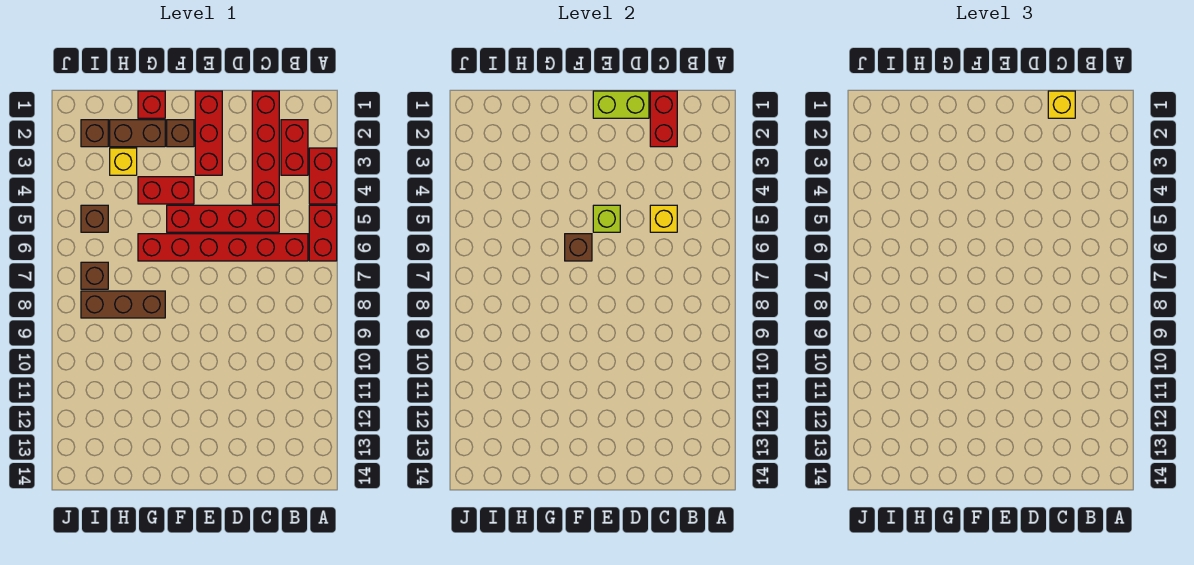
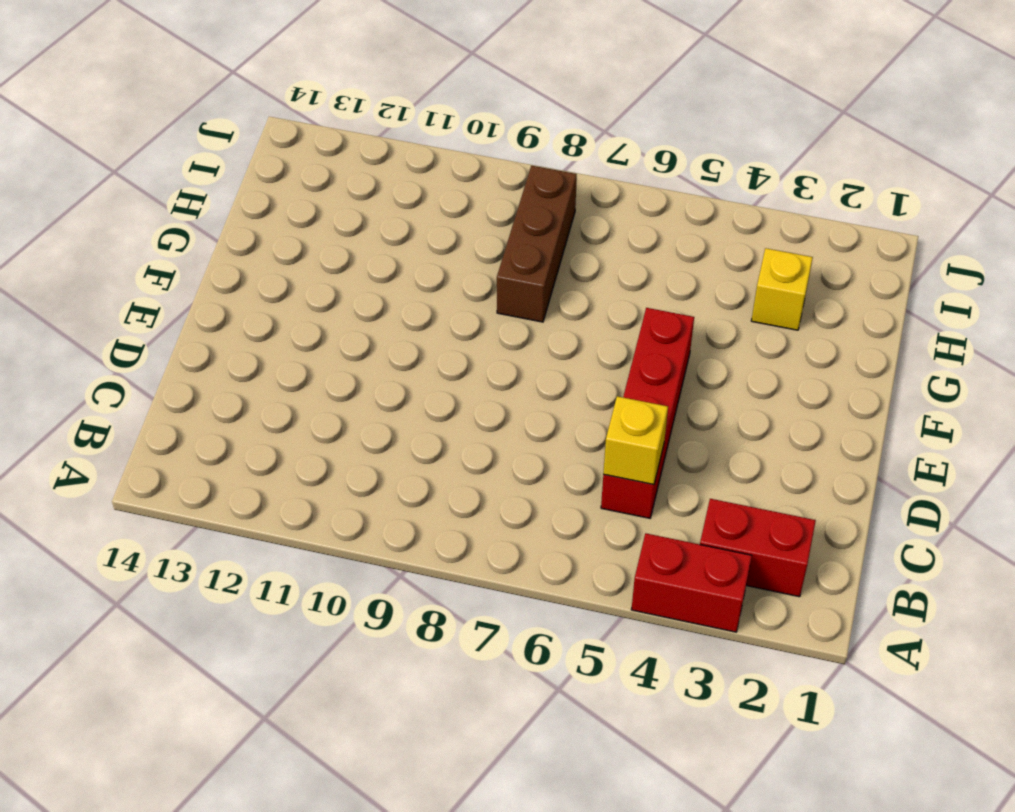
none -> red 1x2 brick [309,205,337,261]
none -> red 1x6 brick [138,234,308,261]
none -> red 1x4 brick [252,91,279,204]

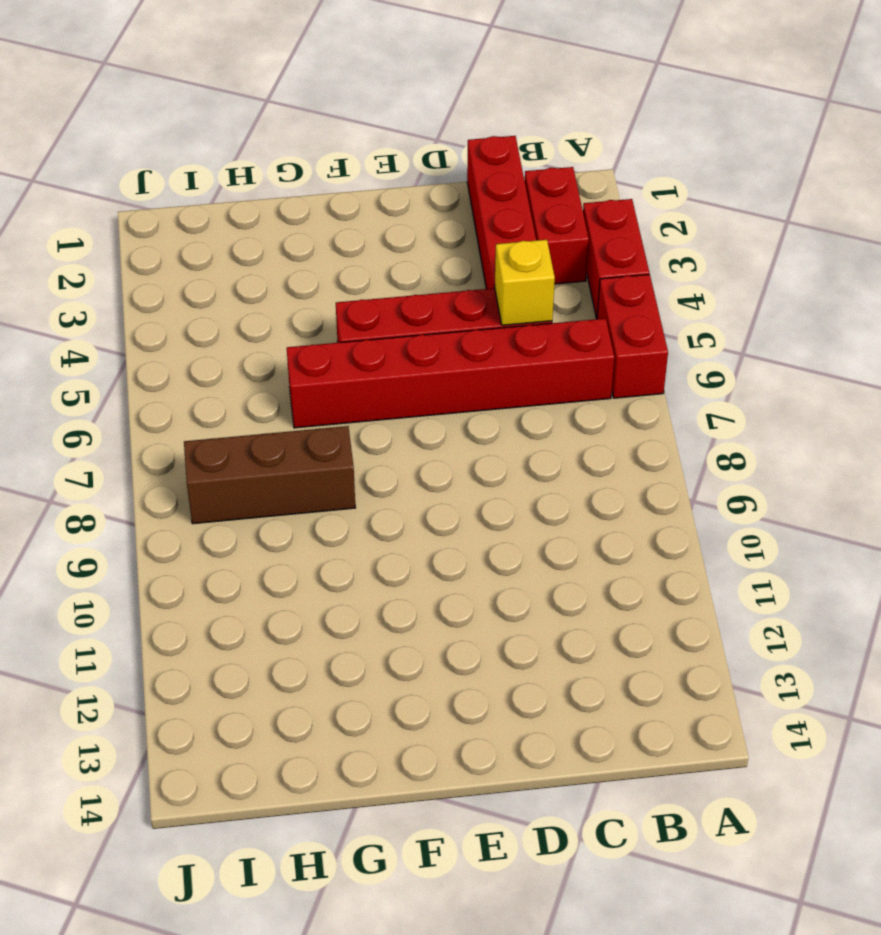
none -> red 1x3 brick [195,91,222,175]
none -> brown 1x1 brick [167,120,194,147]
none -> red 1x2 brick [138,177,194,204]

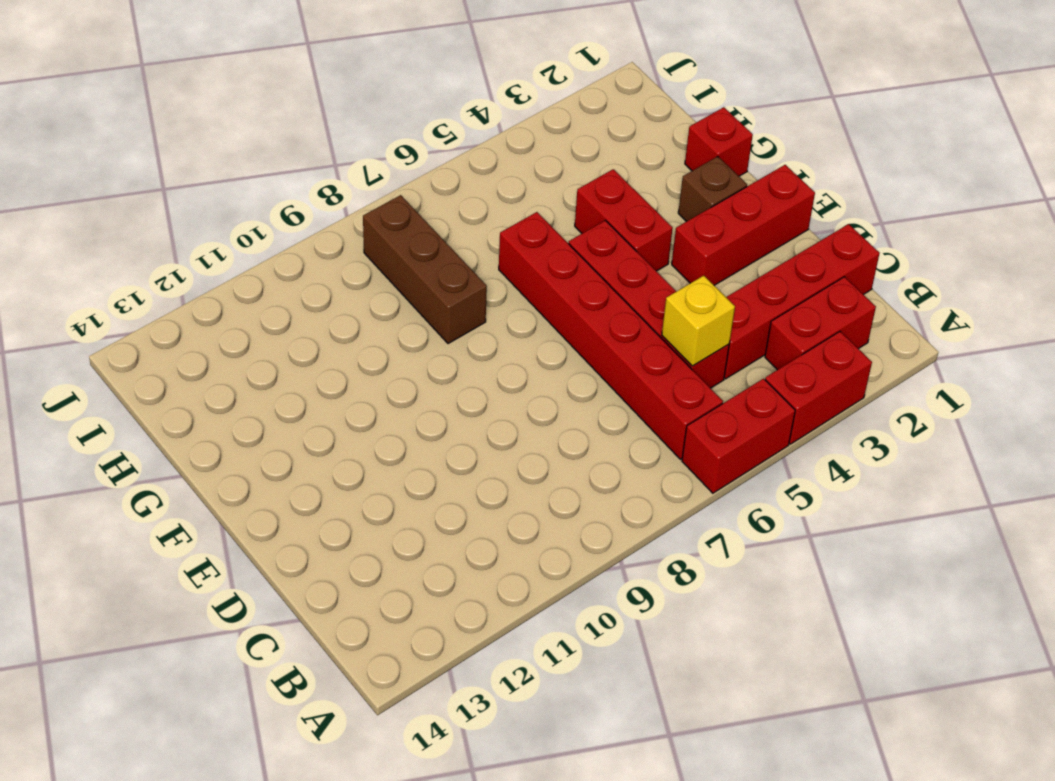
none -> brown 1x2 brick [110,120,165,147]
none -> yellow 1x1 brick [110,148,137,175]
none -> brown 1x1 brick [81,120,108,147]

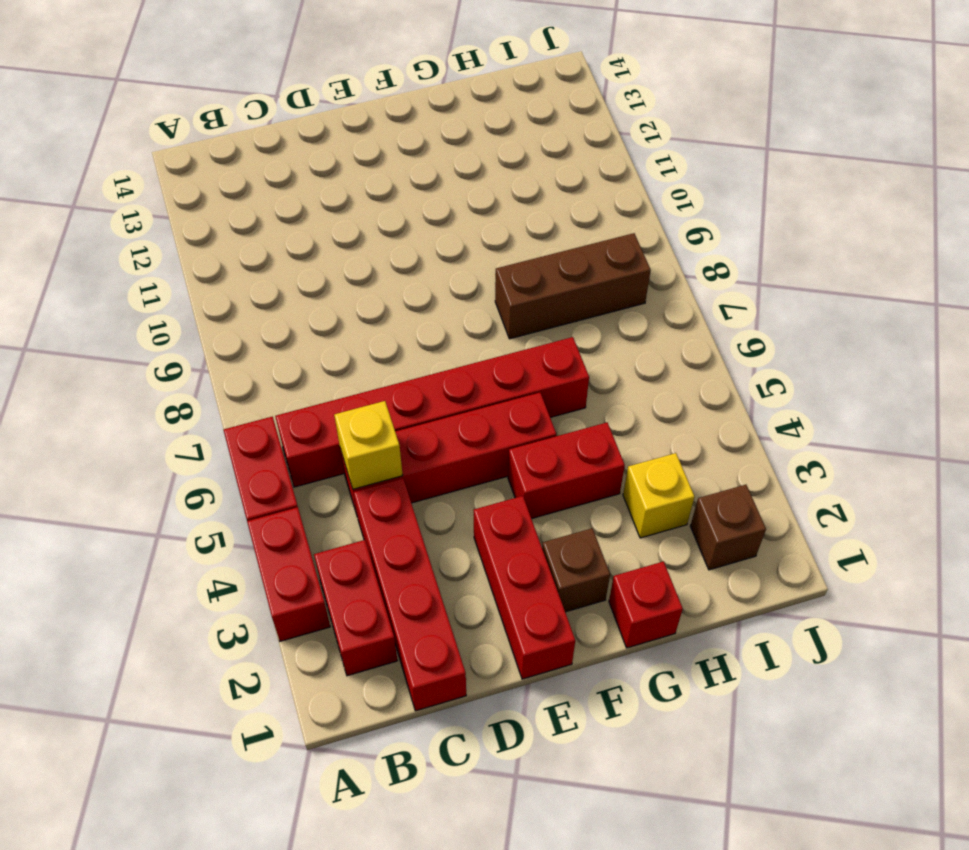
none -> brown 1x2 brick [110,120,165,147]
none -> brown 1x1 brick [81,205,108,232]
none -> brown 1x1 brick [81,262,108,289]

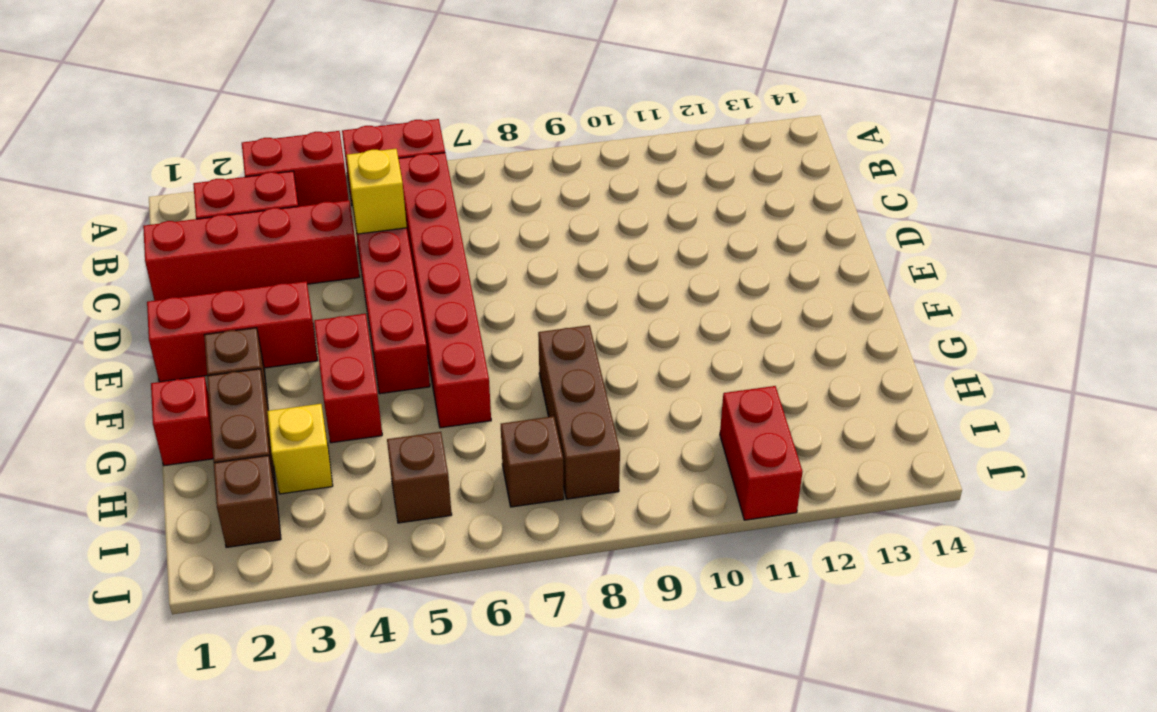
red 1x2 brick [720,386,802,520] -> red 1x2 brick turned to [650,91,677,147]
none -> lime 1x2 brick [593,91,649,118]
none -> lime 1x1 brick [593,205,620,232]
none -> brown 1x1 brick [565,234,592,261]

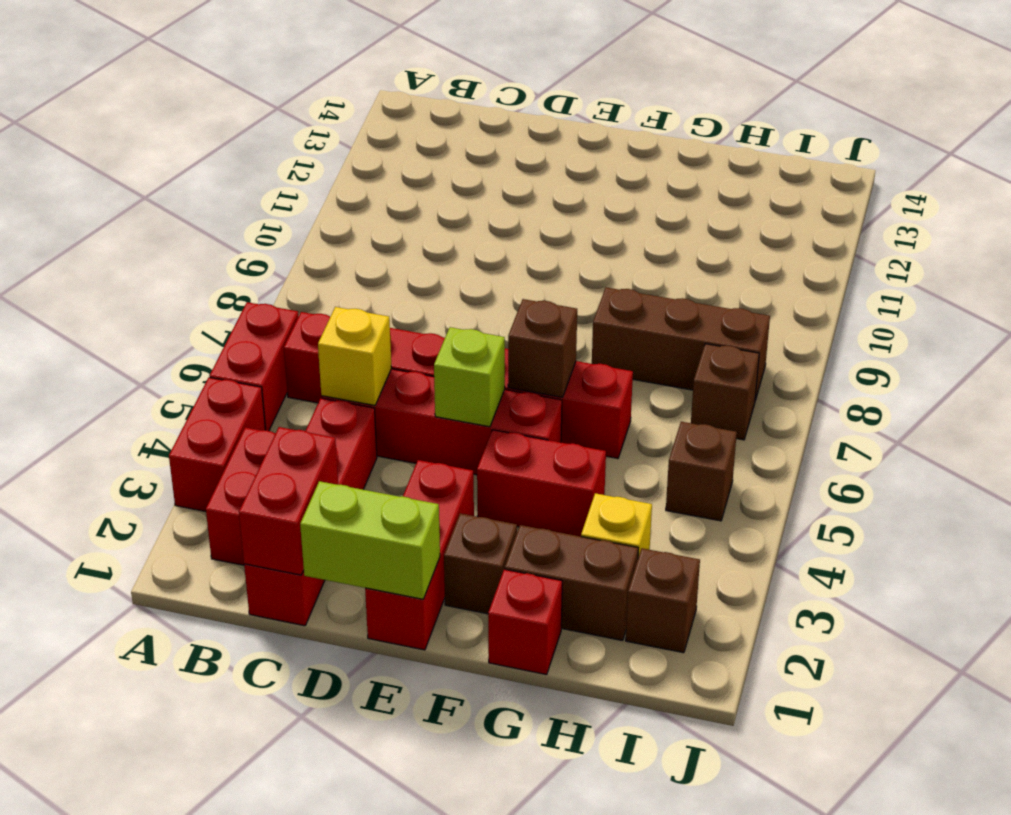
none -> yellow 1x1 brick [1048,91,1075,118]

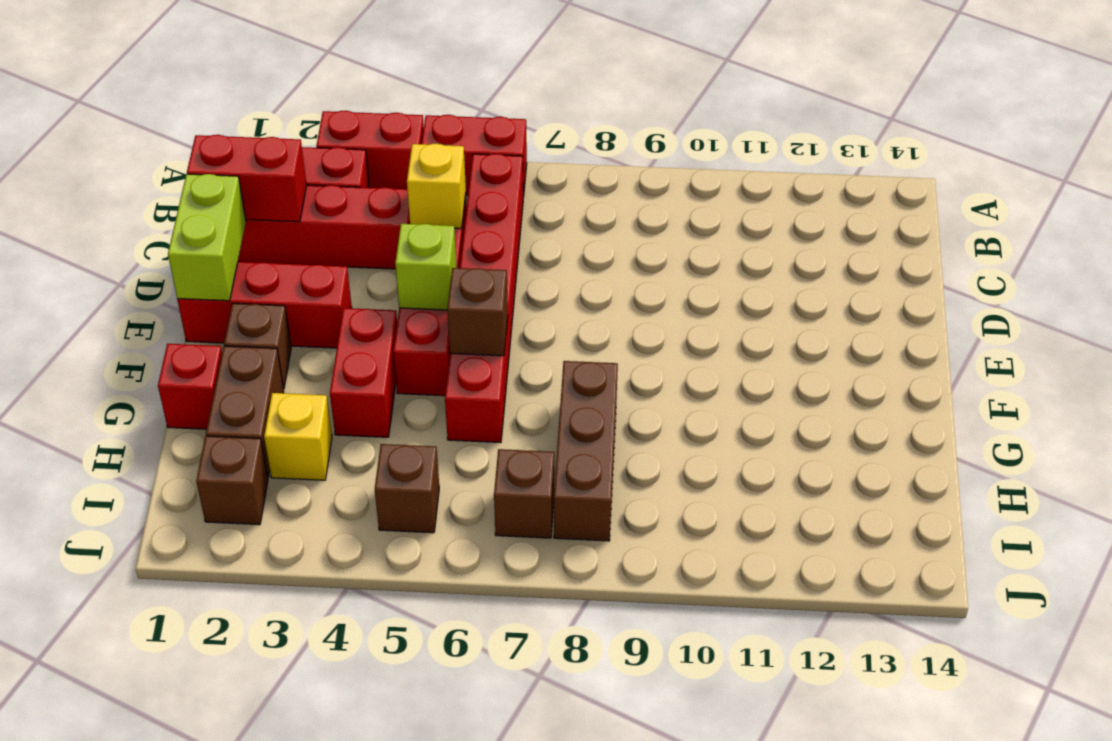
none -> yellow 1x1 brick [1048,91,1075,118]

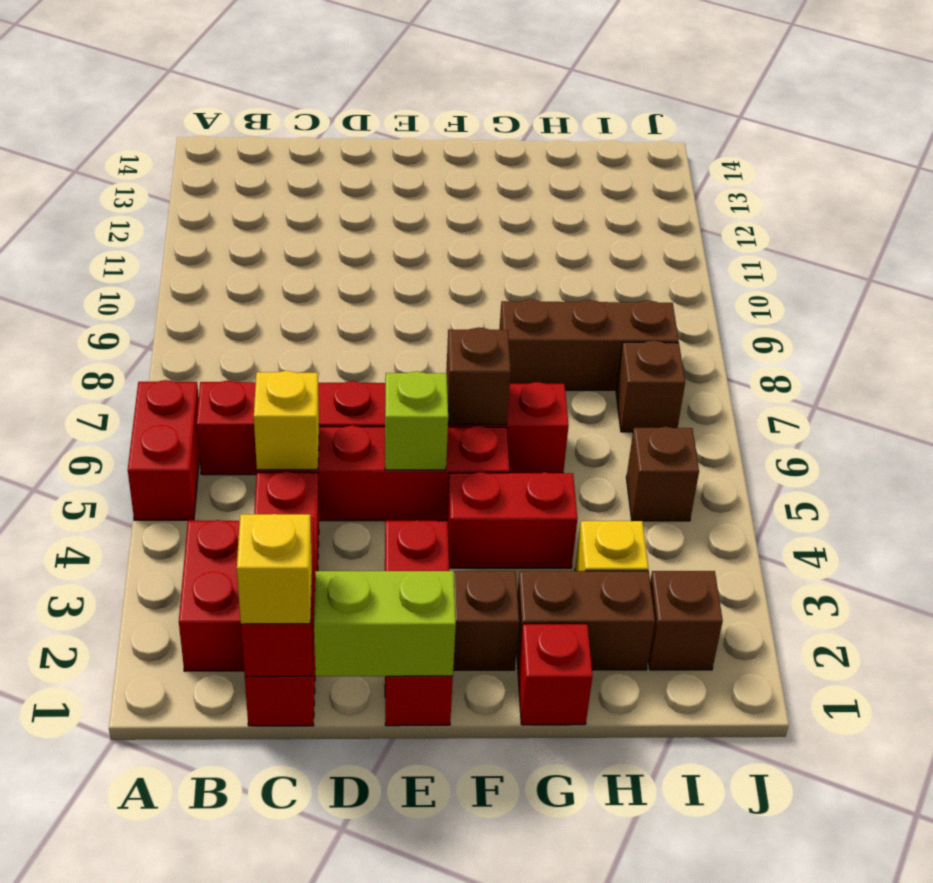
none -> red 1x2 brick [309,148,337,204]

